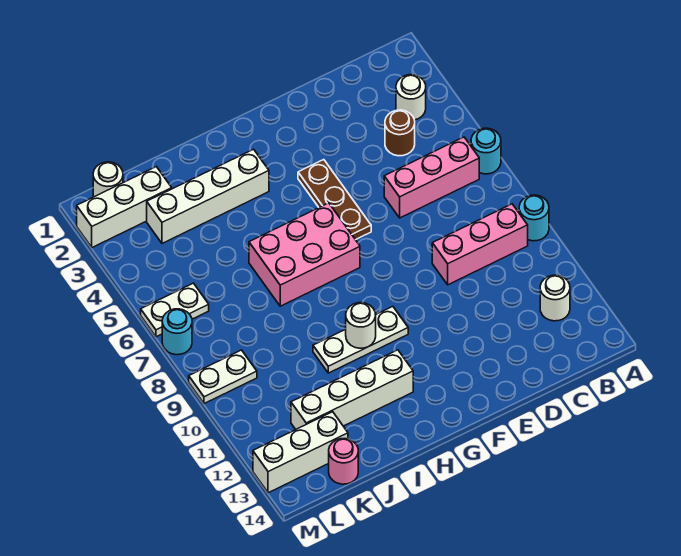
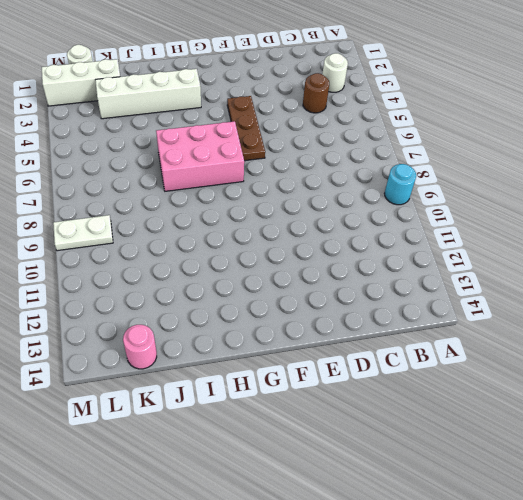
none -> cyan 1x1 round brick [471,128,501,174]
none -> pink 1x3 brick [384,137,479,218]
none -> pink 1x3 brick [432,204,528,285]

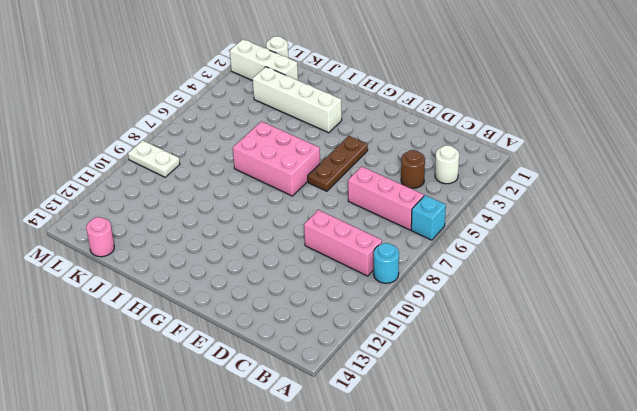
cyan 1x1 brick [411,195,446,240] -> cyan 1x1 round brick [471,128,501,174]
none -> white 1x1 round brick [540,275,570,321]
none -> white 1x3 plate [313,306,408,373]
none -> white 1x4 brick [291,350,413,429]

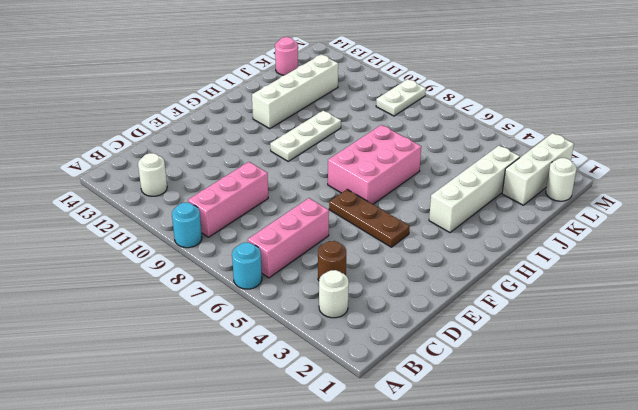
none -> white 1x3 brick [253,412,348,493]
none -> white 1x2 plate [141,283,209,337]
none -> cyan 1x1 round brick [162,309,192,355]

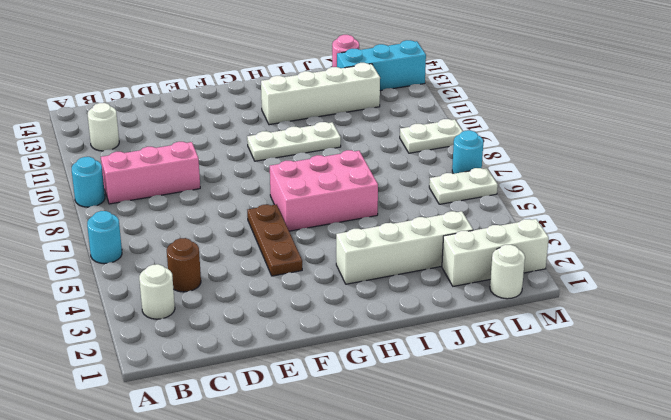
cyan 1x3 brick [337,40,426,91] -> white 1x3 brick [253,412,348,493]
none -> pink 1x3 brick [384,137,479,218]
none -> white 1x1 round brick [346,303,376,348]

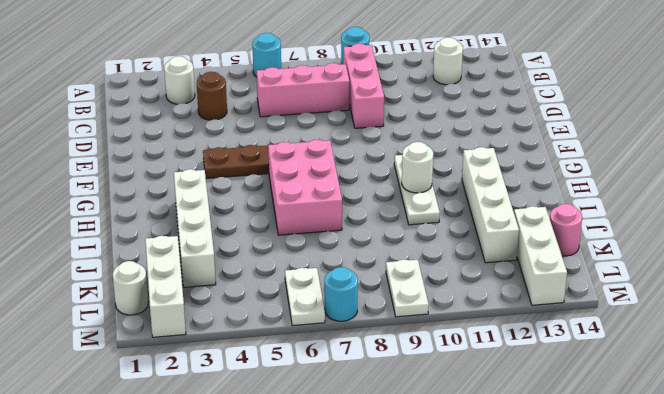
pink 1x3 brick [257,63,350,117] -> pink 1x3 brick turned to [384,137,479,218]

